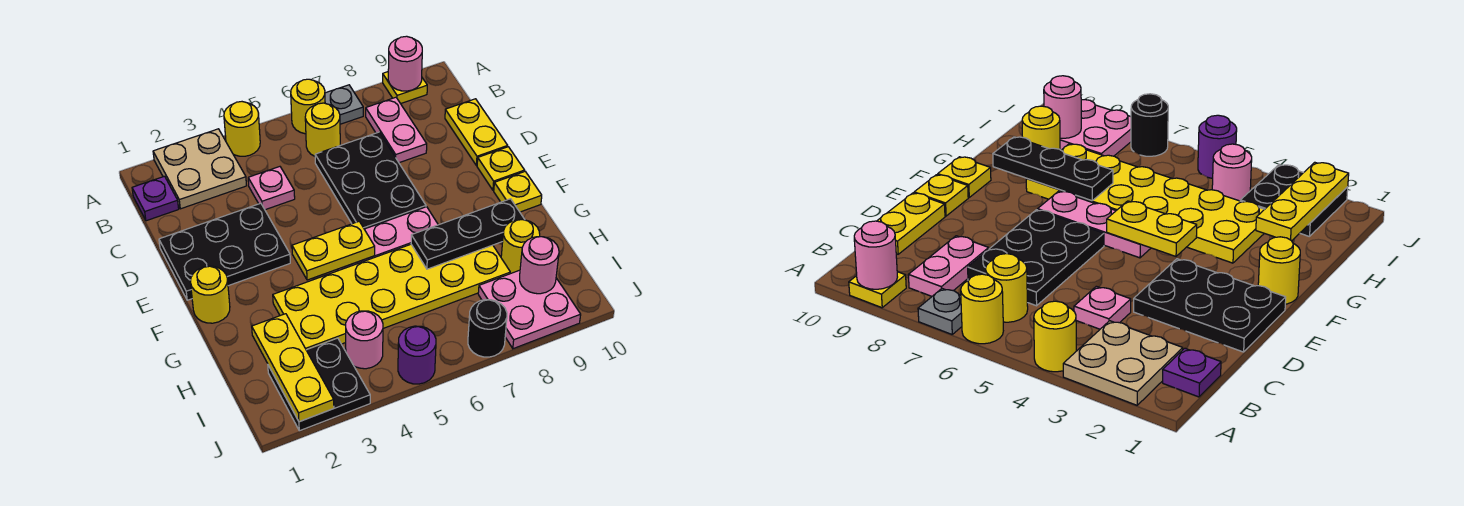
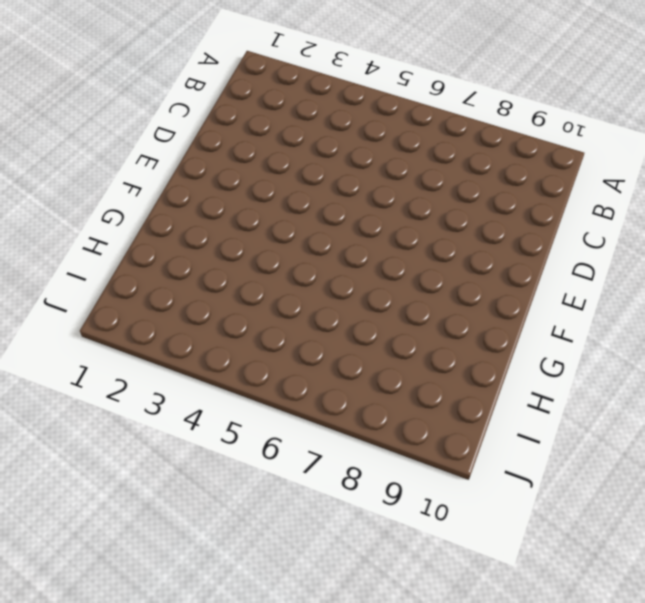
none -> tan 2x2 plate [153,129,247,209]
none -> yellow 1x1 round brick [224,102,260,156]
none -> yellow 1x1 round brick [291,79,325,134]

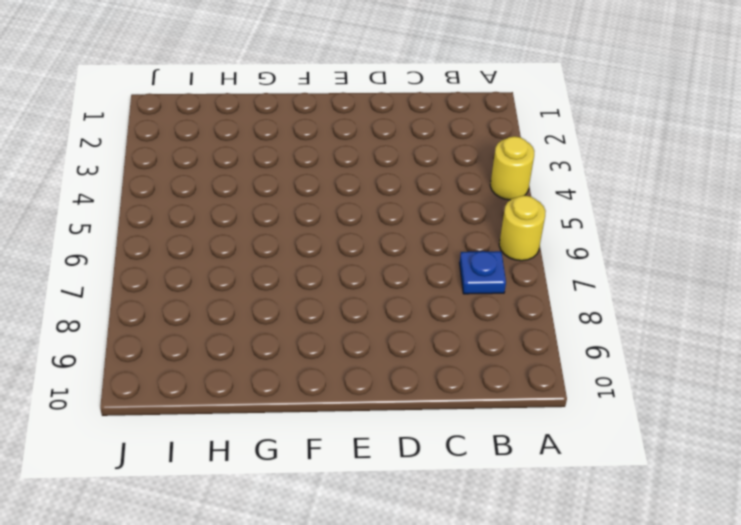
blue 1x1 plate [460,251,506,294] -> none
none -> tan 2x2 plate [153,129,247,209]
none -> grey 1x1 plate [325,85,363,124]
none -> yellow 1x1 plate [383,72,427,104]

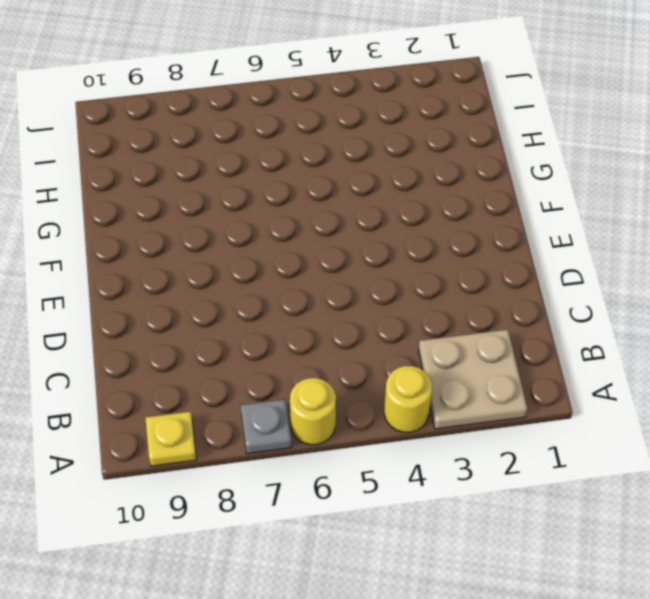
none -> purple 1x1 plate [132,176,179,221]
none -> yellow 1x1 round brick [305,103,340,156]
none -> pink 1x2 plate [366,97,427,163]

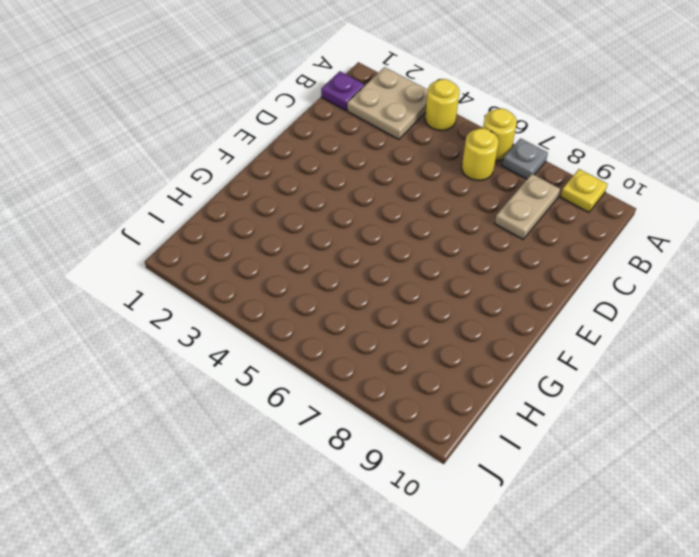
tan 1x2 plate [495,174,560,239] -> pink 1x2 plate [366,97,427,163]
none -> pink 1x1 plate [248,167,295,210]
none -> black 2x3 plate [315,132,426,229]
none -> yellow 1x2 plate [445,99,508,166]

